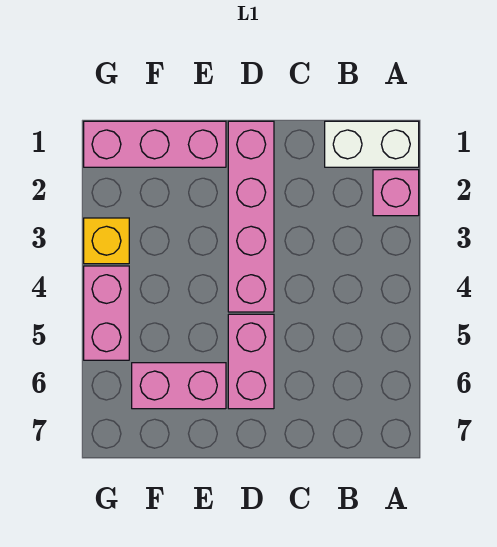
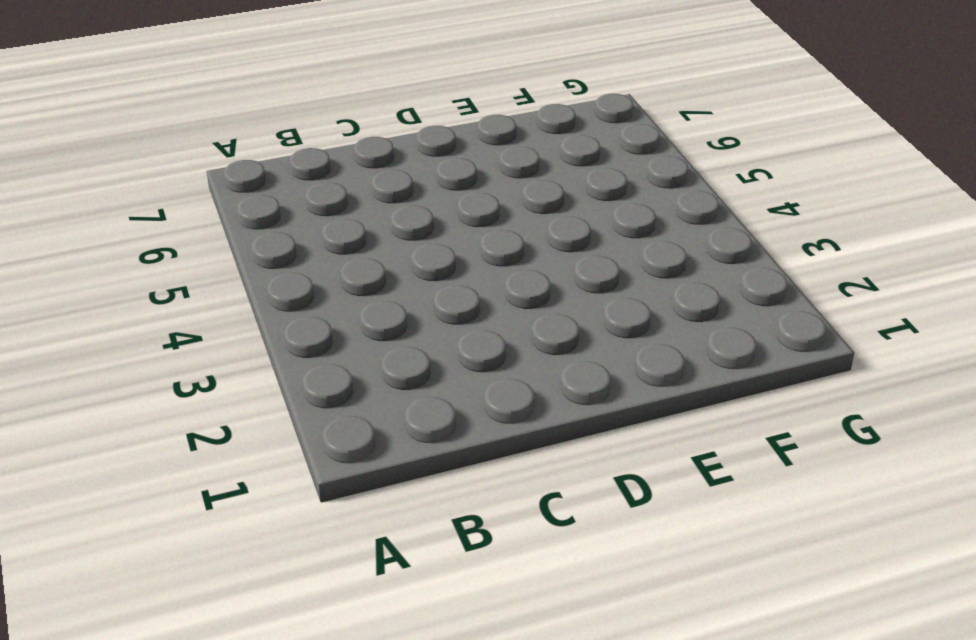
none -> white 1x2 brick [325,121,419,167]
none -> pink 1x1 brick [373,170,419,216]

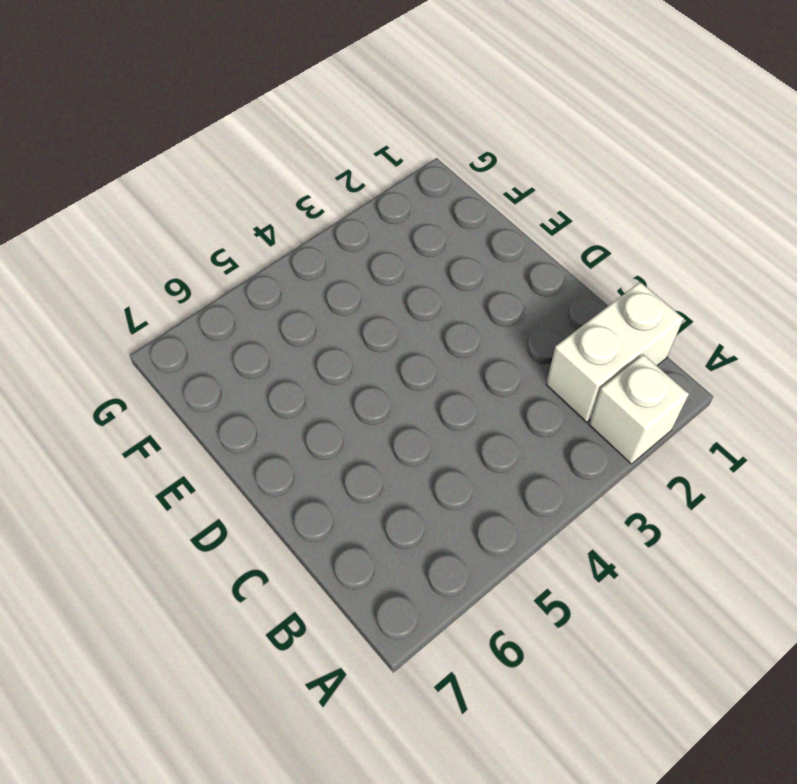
white 1x1 brick [589,354,689,464] -> pink 1x1 brick [373,170,419,216]
white 1x2 brick [546,282,684,422] -> white 1x2 brick turned to [325,121,419,167]
none -> pink 1x4 brick [228,121,274,312]
none -> pink 1x2 brick [228,314,274,409]

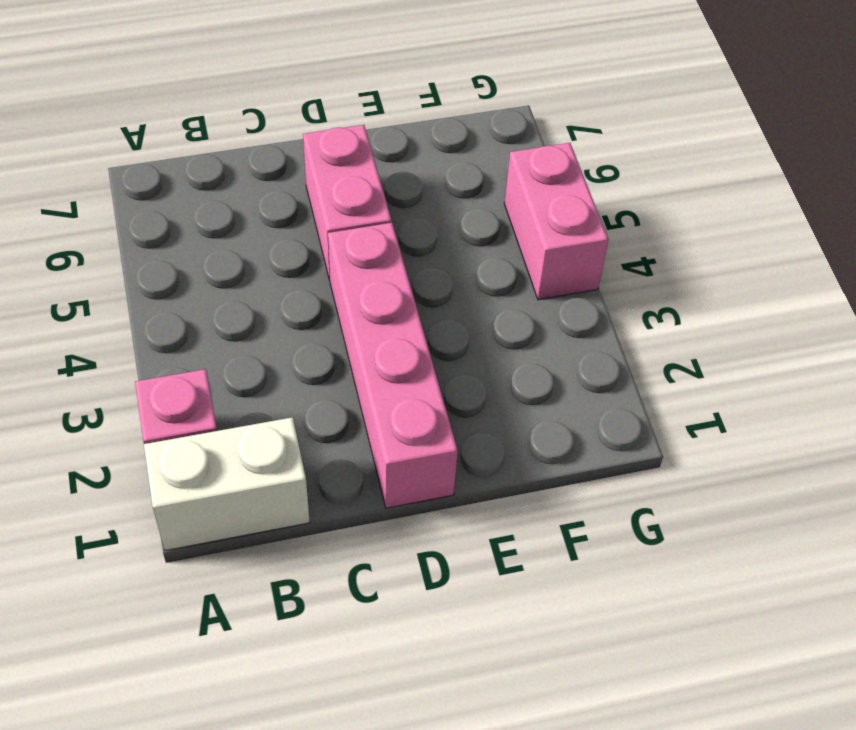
none -> pink 1x3 brick [84,121,226,167]
none -> pink 1x2 brick [132,363,226,409]

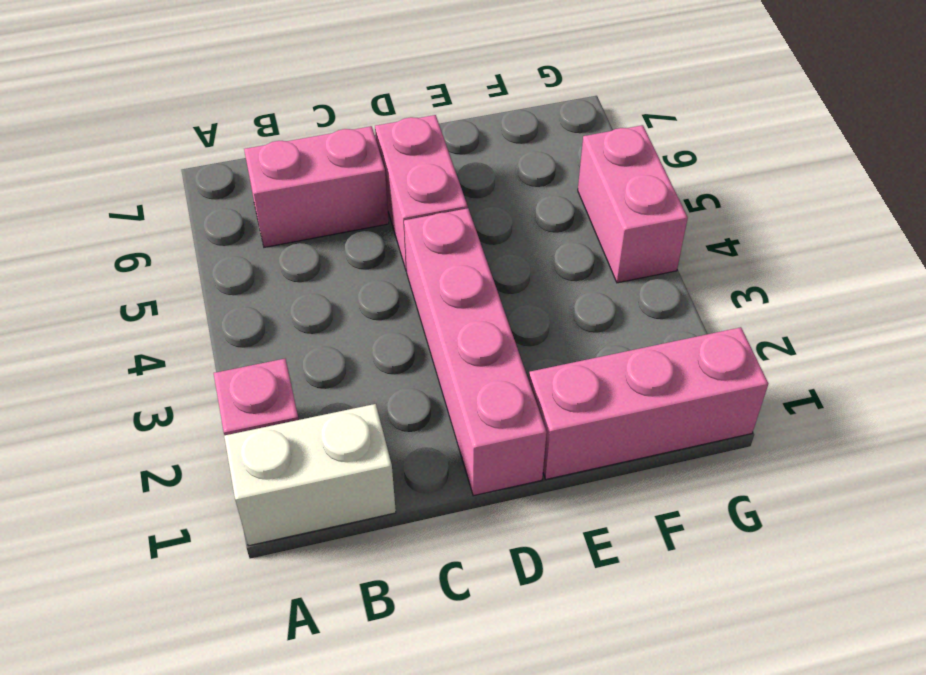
pink 1x2 brick [244,126,389,247] -> pink 1x2 brick moved to [132,363,226,409]
none -> yellow 1x1 brick [84,218,129,264]

